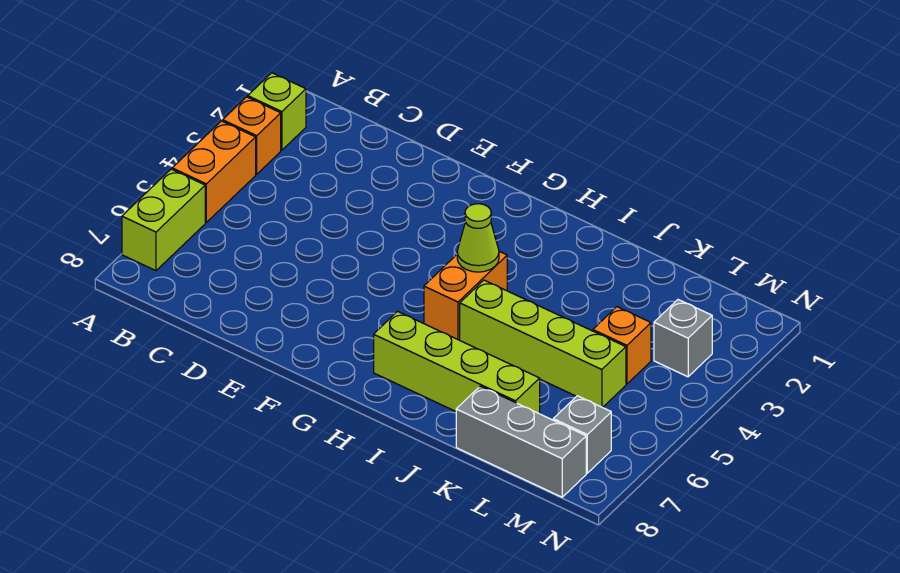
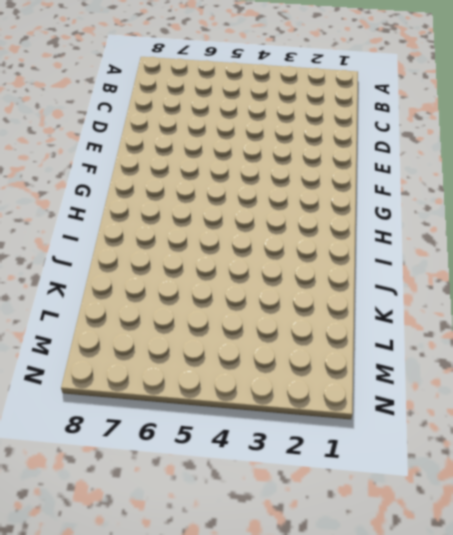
none -> lime 1x1 brick [248,73,306,150]
none -> orange 1x1 brick [223,97,281,174]
none -> orange 1x2 brick [172,121,256,222]

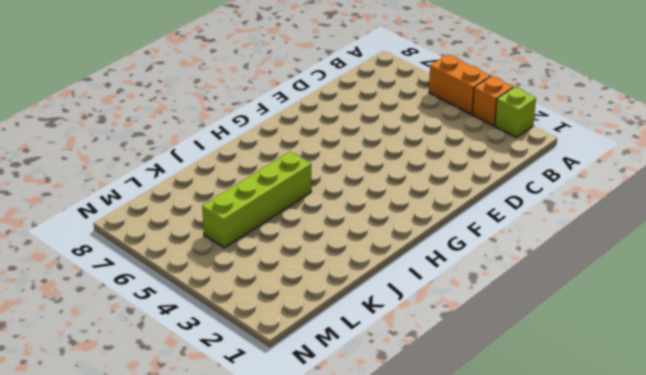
none -> lime 1x2 brick [122,169,205,271]
none -> orange 1x2 brick [424,251,507,340]
none -> lime 1x4 brick [374,311,540,414]

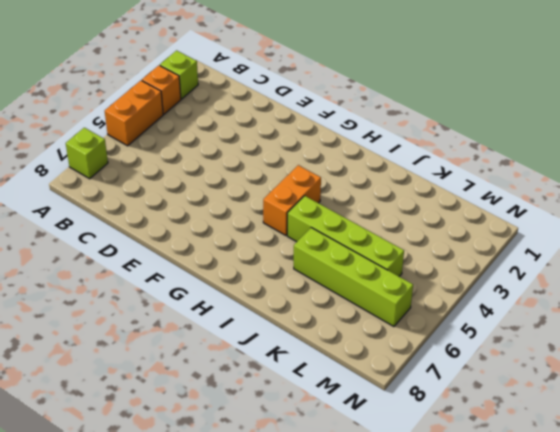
lime 1x1 brick [66,128,108,179] -> lime 1x2 brick [122,169,205,271]
lime 1x4 brick [294,228,413,327] -> lime 1x4 brick moved to [374,311,540,414]
none -> grey 1x3 brick [456,386,586,497]
none -> orange 1x1 brick [593,307,651,384]
none -> grey 1x1 brick [654,300,712,377]

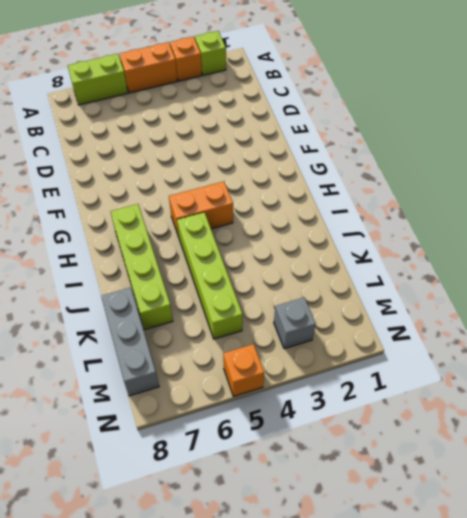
orange 1x1 brick [223,344,264,396] -> orange 1x1 brick moved to [593,307,651,384]
none -> grey 1x1 brick [553,396,611,473]
none -> lime 1x1 cone [457,204,499,272]

